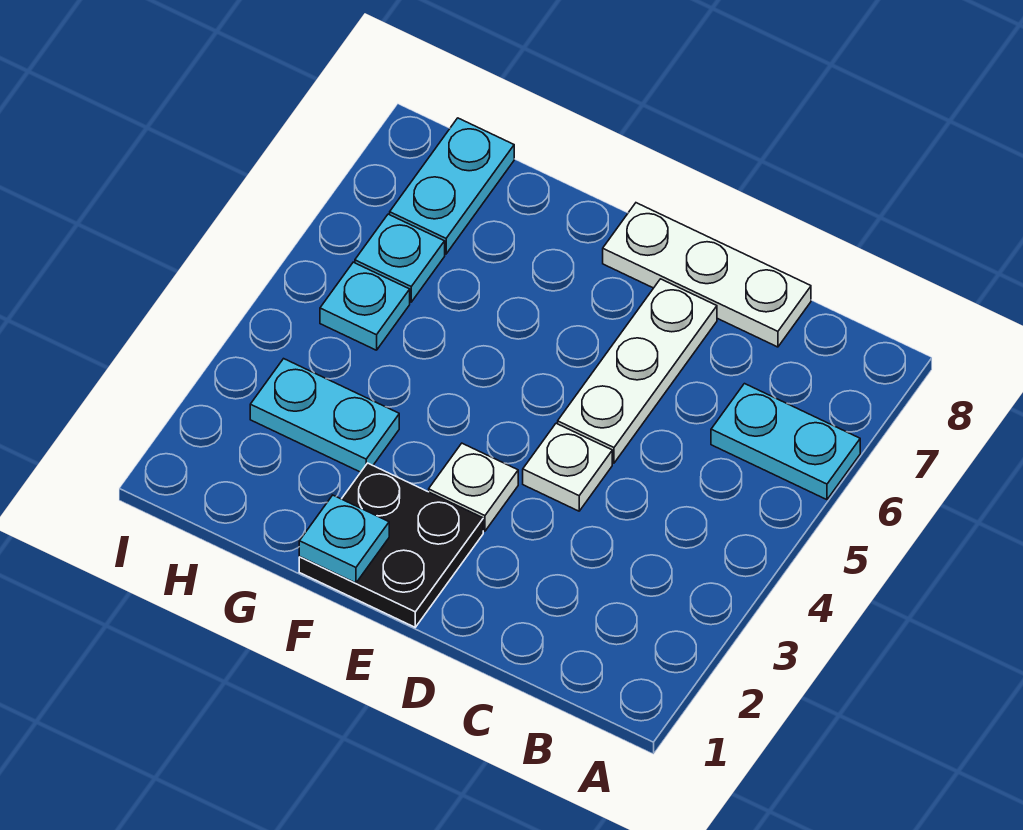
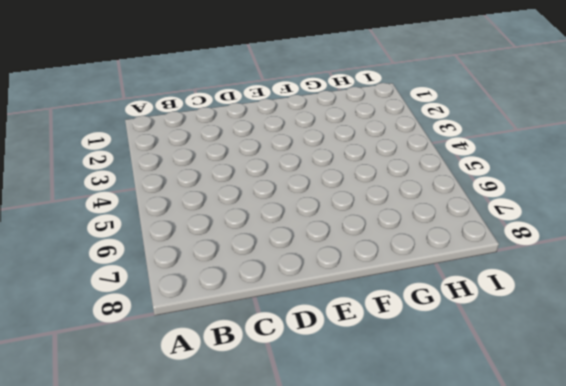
none -> cyan 1x2 plate [711,384,860,500]
none -> white 1x3 plate [603,203,811,347]

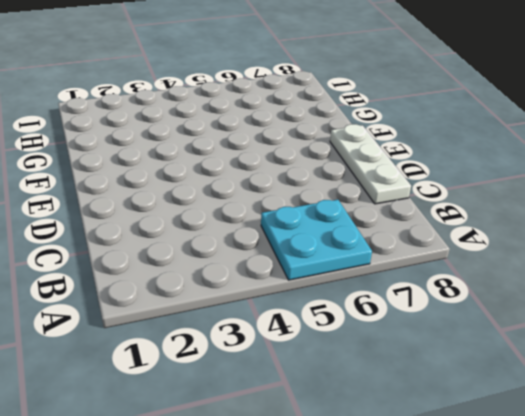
cyan 2x2 plate [261,200,372,280] -> cyan 1x2 plate [711,384,860,500]
none -> white 1x1 plate [523,423,612,511]
none -> white 1x3 plate [558,279,717,463]

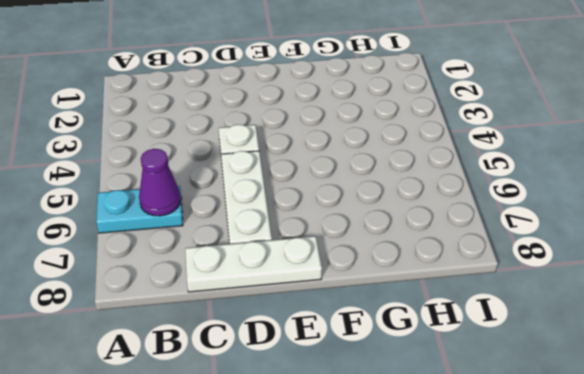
purple 1x1 cone [139,149,181,216] -> none
none -> black 2x2 plate [299,463,483,627]
none -> white 1x1 plate [429,443,518,531]

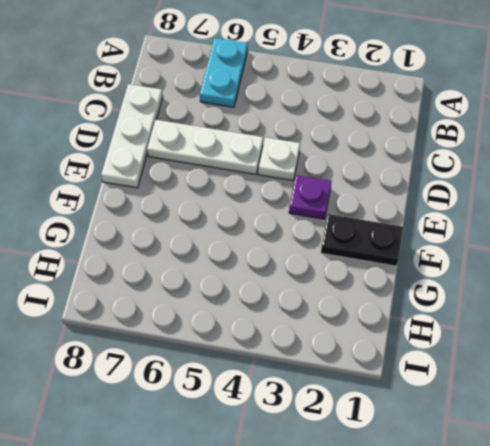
purple 1x1 plate [289,175,332,219] -> white 1x1 plate [429,443,518,531]
black 1x2 plate [321,214,403,266] -> black 2x2 plate [299,463,483,627]
none -> cyan 1x2 plate [250,359,399,472]
none -> cyan 1x1 plate [320,262,410,350]

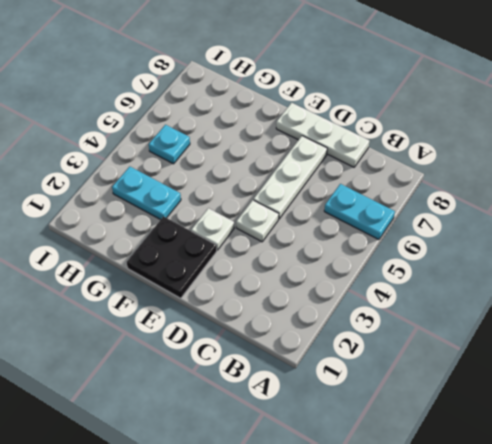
none -> cyan 1x1 plate [355,214,445,302]
none -> cyan 1x2 plate [390,118,514,254]

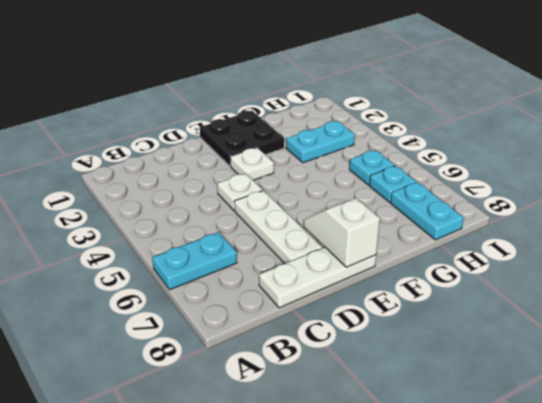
white 1x2 slope [304,198,380,267] -> none
none -> cyan 1x1 plate [299,495,389,583]

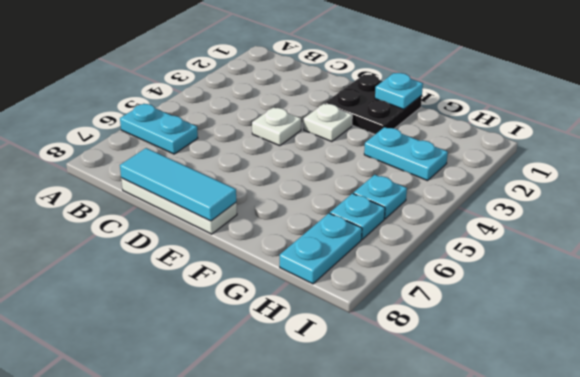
cyan 1x3 tile [120,148,236,221] -> none
none -> white 1x3 plate [558,279,717,463]

